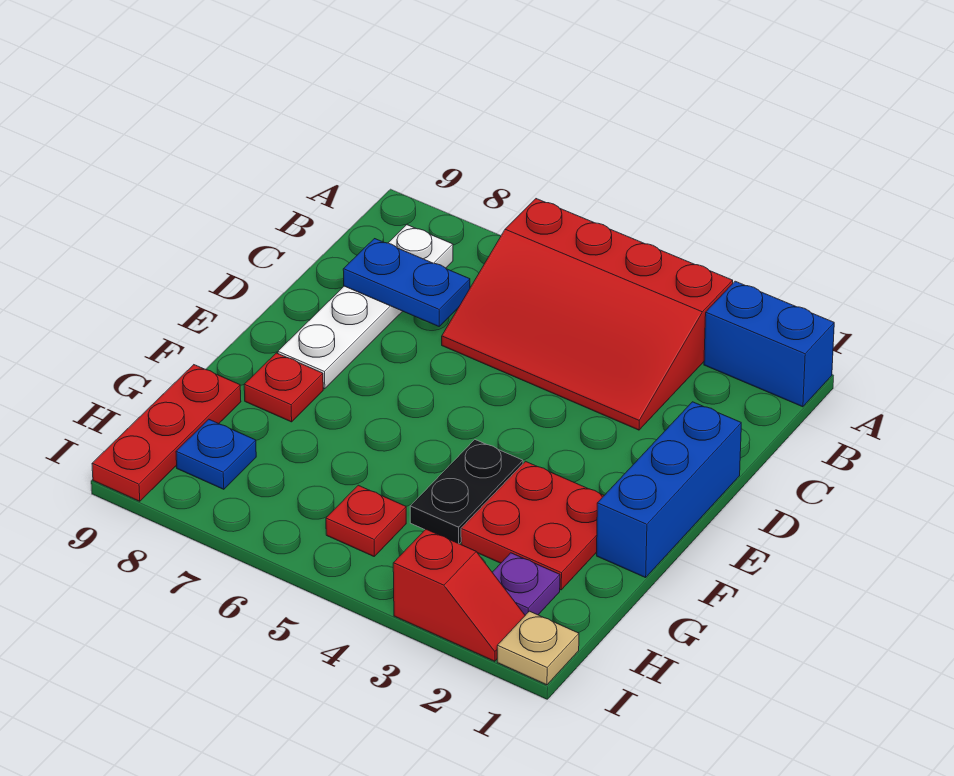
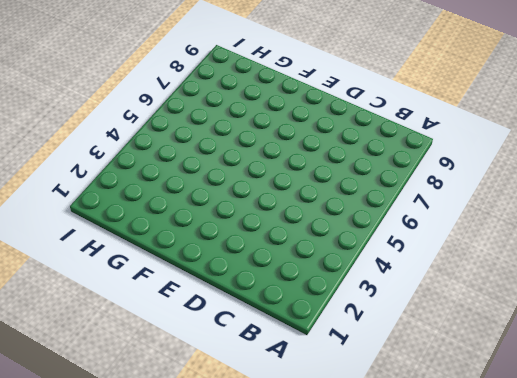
none -> blue 1x2 brick [704,281,834,407]
none -> red 3x4 slope [442,199,733,430]
none -> white 1x4 plate [278,225,453,389]

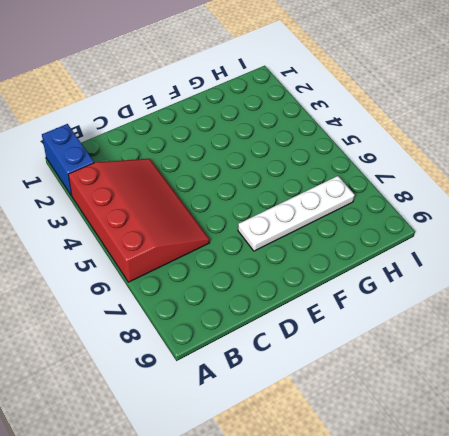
white 1x4 plate [238,176,355,251] -> white 1x4 plate moved to [278,225,453,389]
none -> blue 1x3 brick [597,402,741,578]
none -> red 2x2 plate [461,461,604,590]
none -> black 1x2 plate [410,440,523,544]

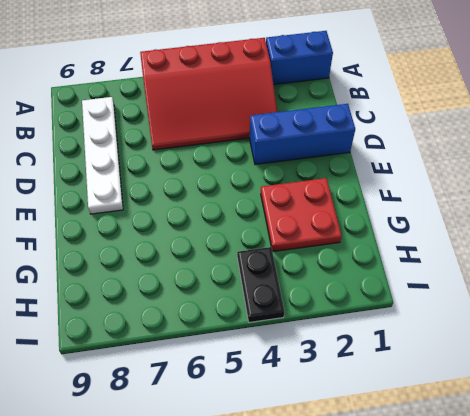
blue 1x3 brick [250,104,355,164] -> blue 1x3 brick turned to [597,402,741,578]
black 1x2 plate [237,247,284,322] -> black 1x2 plate moved to [410,440,523,544]
none -> red 1x1 plate [244,353,323,422]
none -> red 1x3 plate [92,365,241,501]
none -> purple 1x1 plate [492,553,560,615]

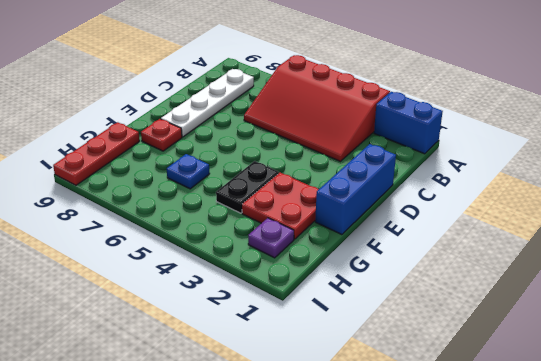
blue 1x1 plate [167,154,210,189] -> blue 1x1 plate moved to [176,419,256,489]
none -> red 1x1 plate [326,485,406,556]
none -> tan 1x1 plate [497,611,579,685]
none -> red 1x2 slope [393,529,525,661]

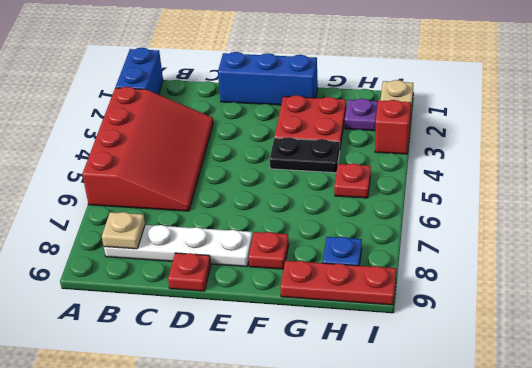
tan 1x1 plate [102,212,145,249] -> none
red 1x1 plate [168,253,211,291] -> none
none -> blue 1x2 plate [343,239,470,326]

